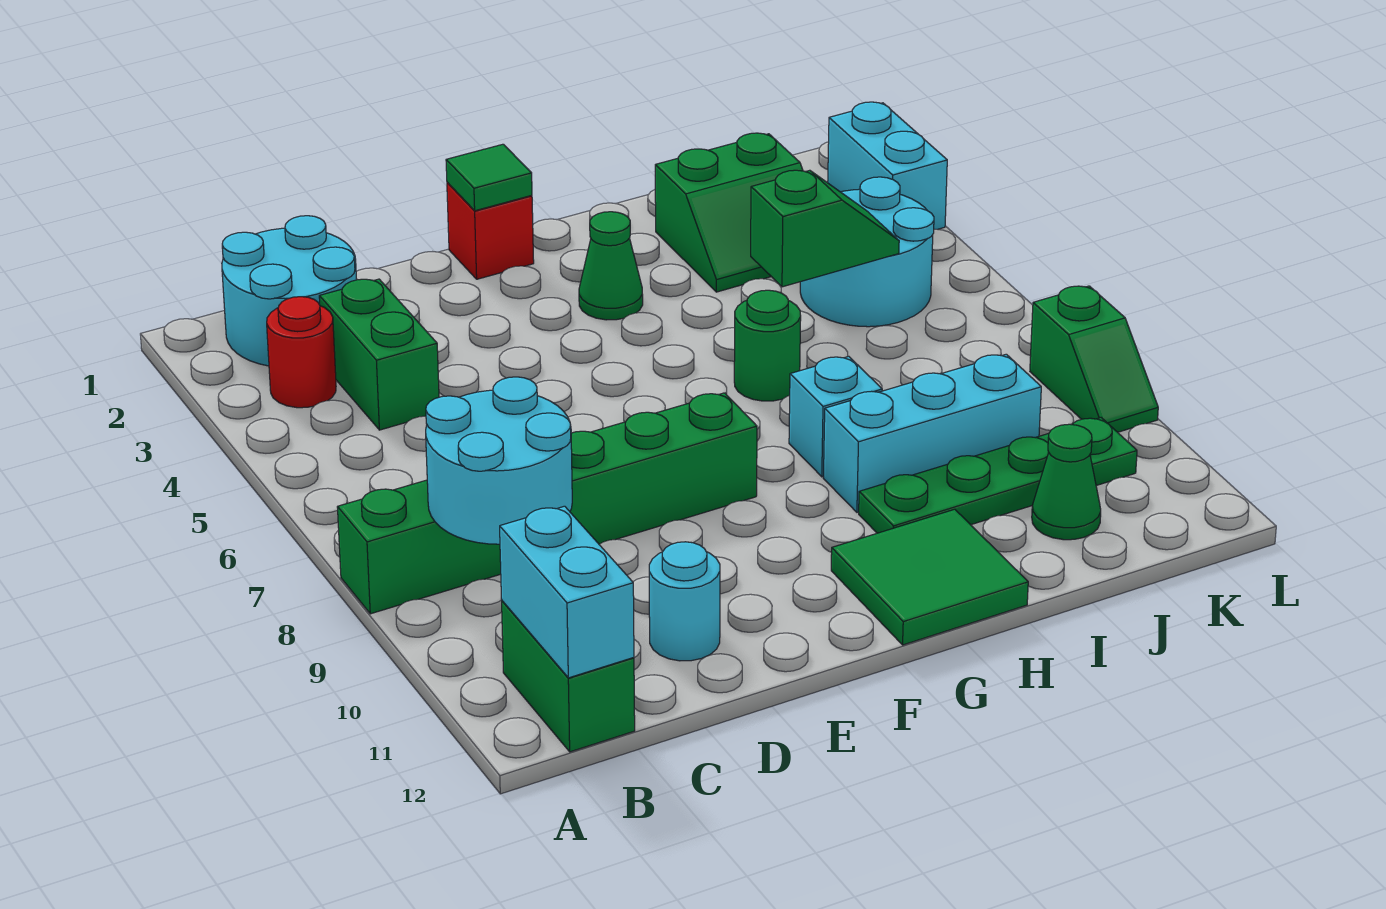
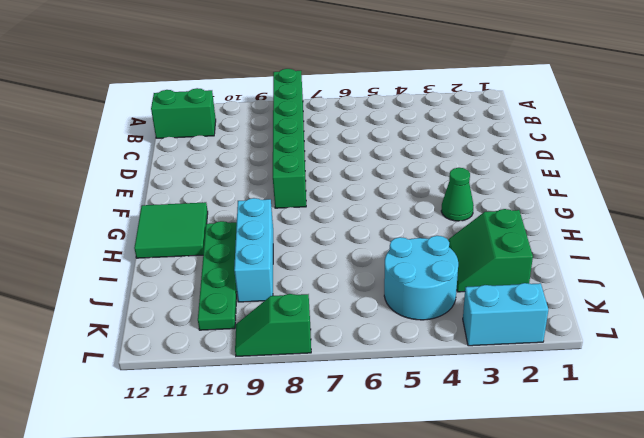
none -> cyan 2x2 round brick [222,216,357,366]
none -> red 1x1 round brick [267,297,336,408]
none -> green 1x2 brick [319,279,439,430]

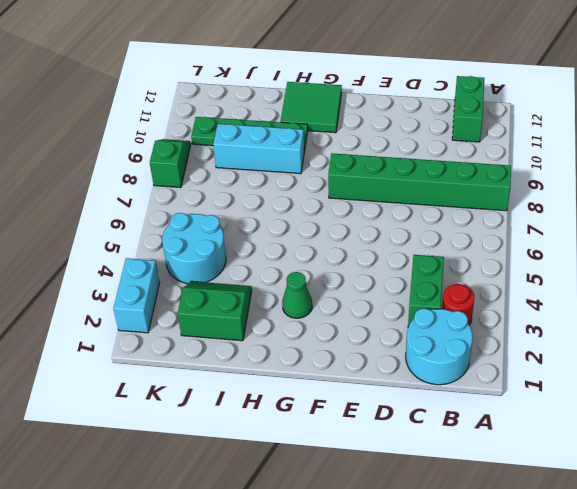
none -> cyan 1x1 round brick [649,542,720,661]
none -> red 1x1 brick [447,182,534,279]
none -> green 1x1 round brick [734,290,801,401]

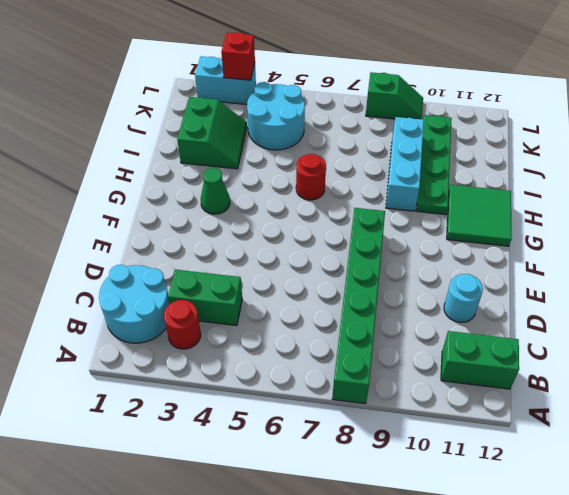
red 1x1 round brick [296,154,326,200] -> green 1x1 round brick [734,290,801,401]
red 1x1 brick [221,32,255,80] -> red 1x1 brick moved to [447,182,534,279]
none -> cyan 1x1 brick [789,356,882,477]
none -> green 1x1 cone [1032,424,1101,540]
none -> cyan 2x2 round brick [426,377,572,544]

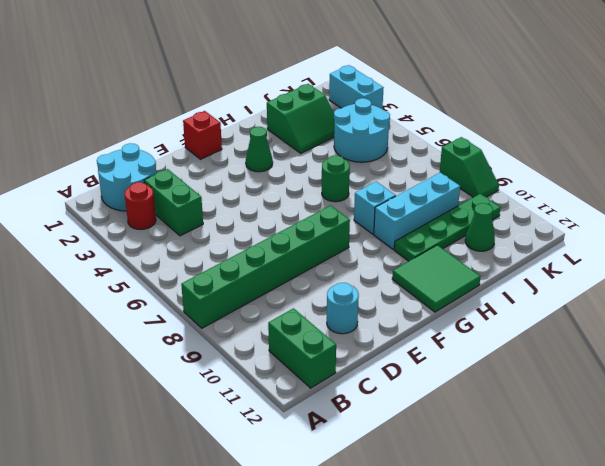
none -> cyan 2x2 round brick [426,377,572,544]
none -> cyan 1x2 brick [500,506,634,678]
none -> green 1x1 tile [446,144,532,211]

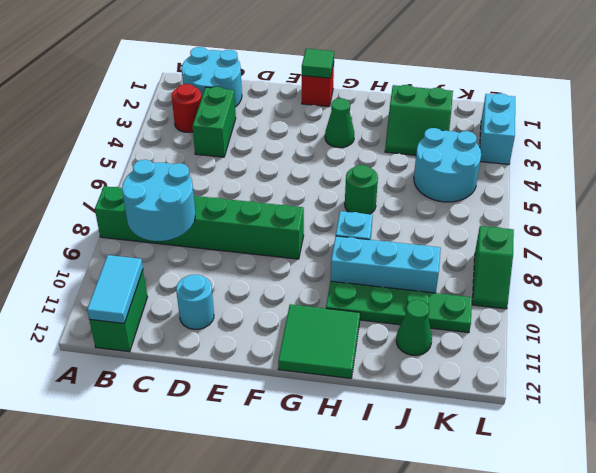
cyan 1x2 tile [87,255,143,323] -> cyan 1x2 brick [500,506,634,678]
none -> green 1x2 slope [751,170,899,287]

